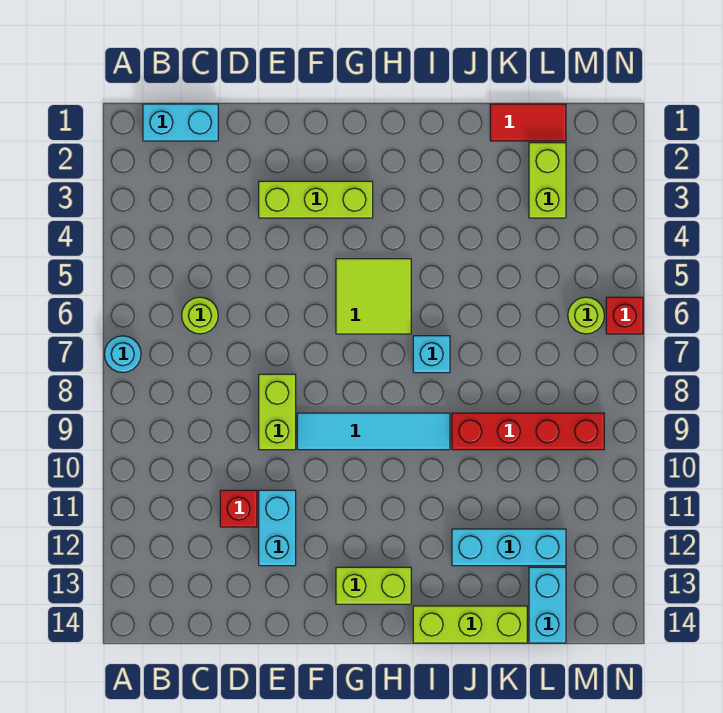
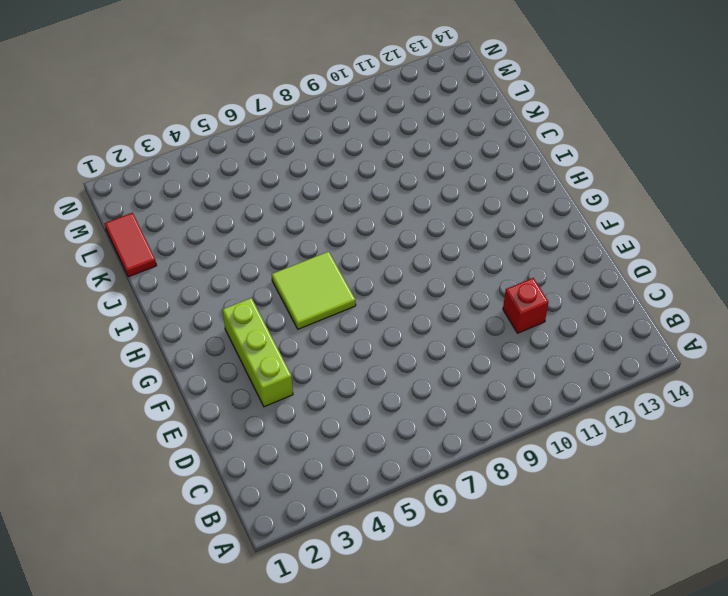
none -> cyan 1x1 round brick [104,336,141,373]
none -> cyan 1x2 brick [143,104,218,141]
none -> lime 1x1 round brick [182,297,218,334]

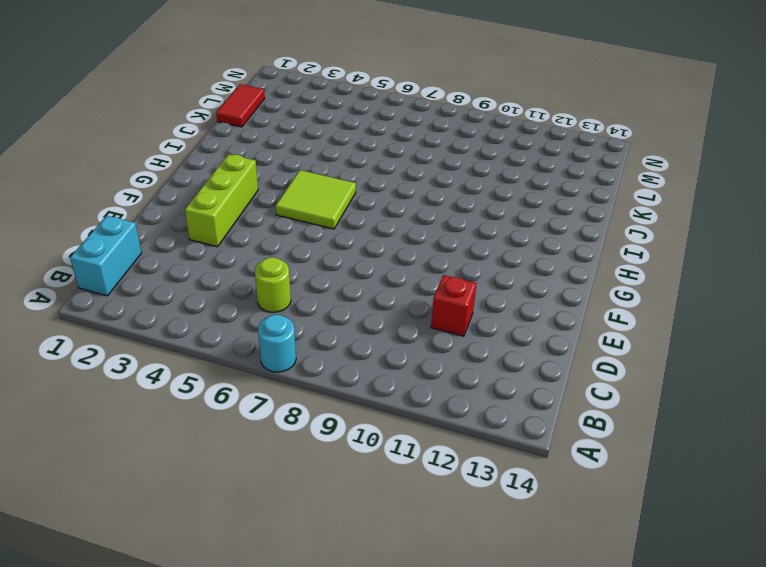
none -> lime 1x2 brick [259,374,296,450]
none -> cyan 1x2 brick [259,490,296,566]
none -> cyan 1x4 tile [297,413,450,450]

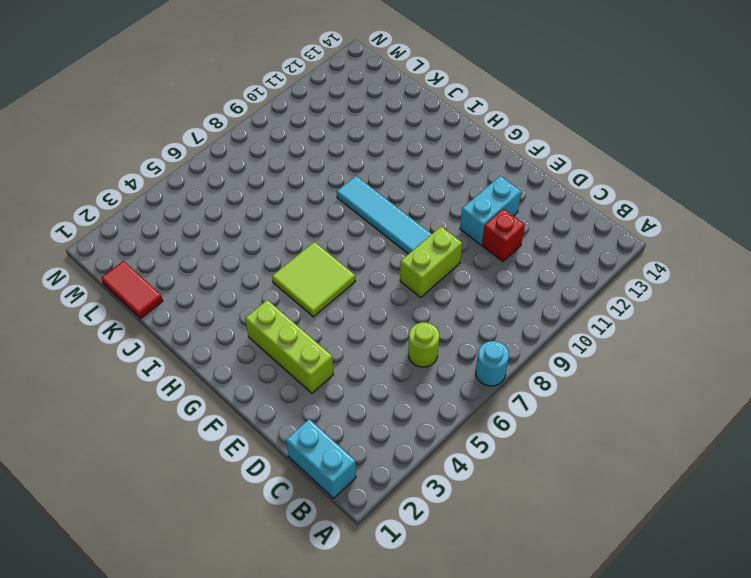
none -> lime 1x2 brick [336,567,411,604]
none -> cyan 1x1 brick [413,336,450,373]
none -> lime 1x3 brick [413,606,527,643]

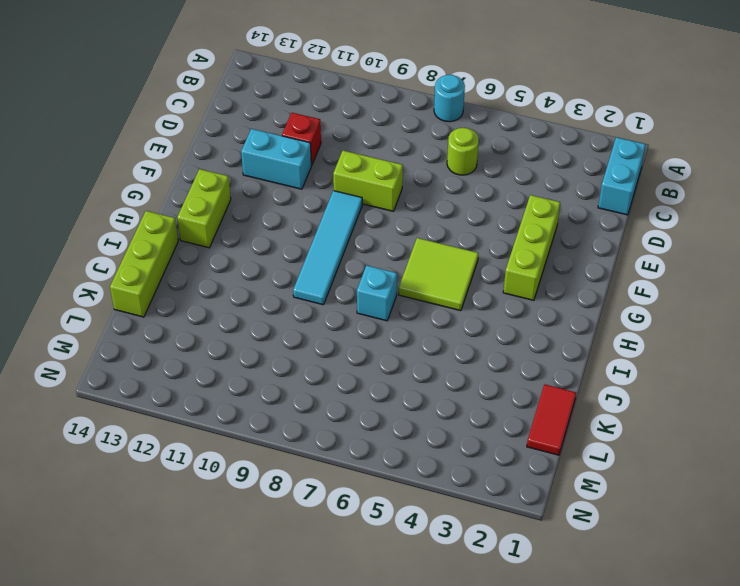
none -> red 1x4 brick [452,413,604,450]
none -> cyan 1x3 brick [452,529,566,566]
none -> lime 1x2 brick [529,143,566,218]

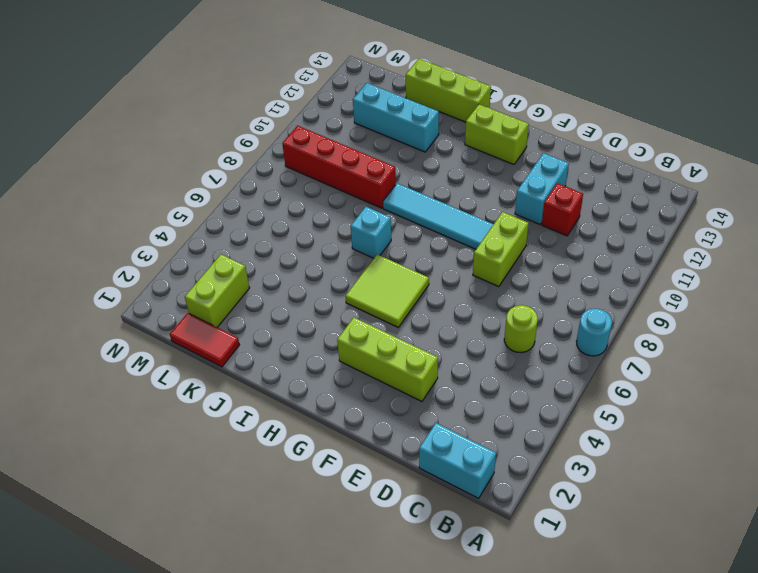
none -> cyan 1x2 brick [529,567,566,643]
none -> lime 1x1 round brick [568,297,604,334]
none -> red 1x1 brick [606,297,643,334]

